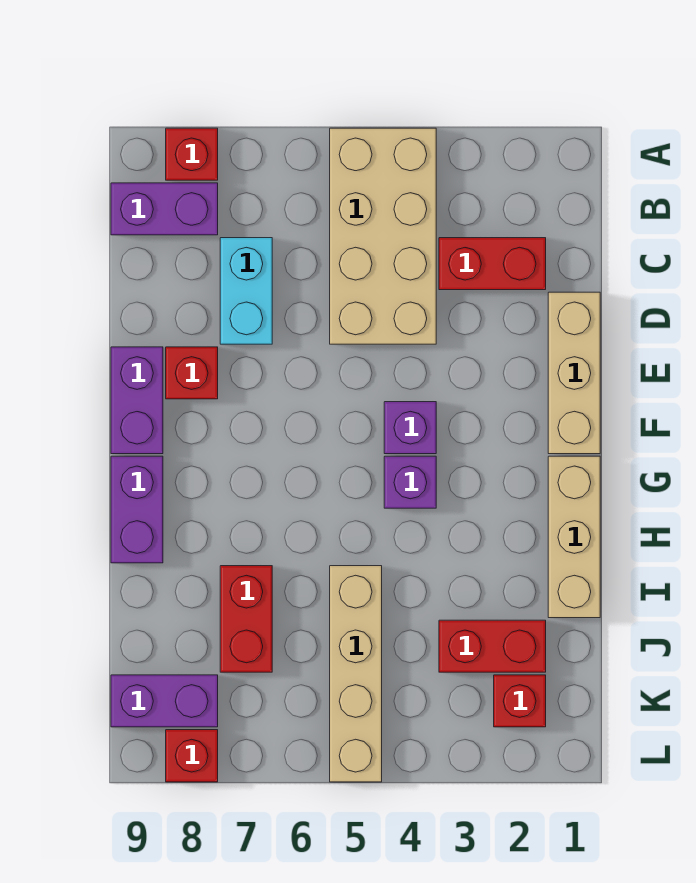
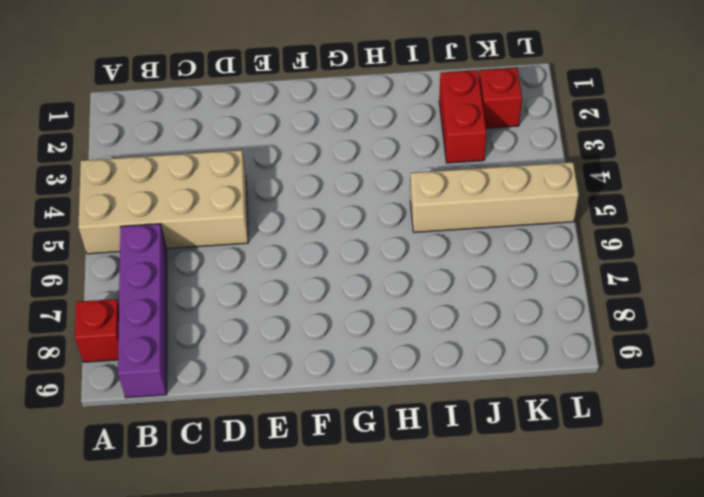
purple 1x4 brick [118,224,167,398] -> purple 1x2 brick [111,183,218,235]
none -> red 1x2 brick [439,238,546,290]
none -> cyan 1x2 brick [220,238,272,344]
none -> tan 1x3 brick [548,292,600,454]

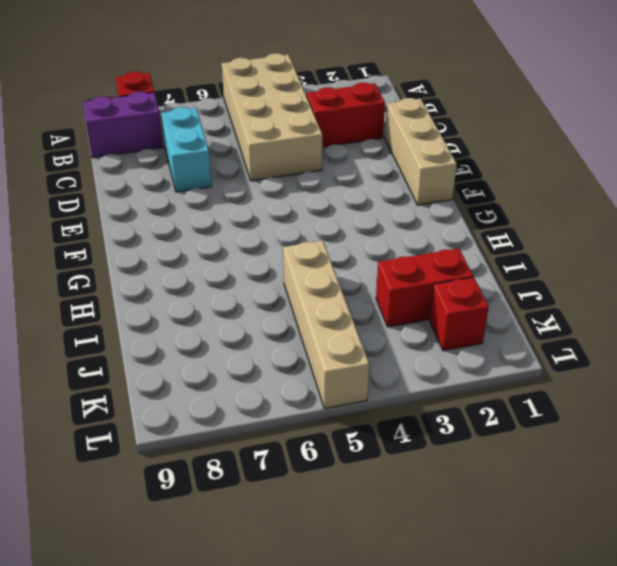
none -> red 1x1 brick [166,347,218,399]
none -> purple 1x2 brick [111,347,163,454]
none -> purple 1x1 brick [384,402,436,454]

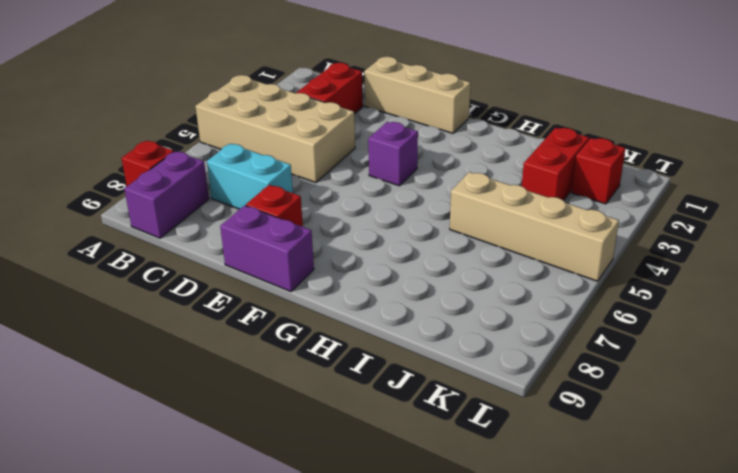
none -> tan 1x3 brick [548,456,600,618]
none -> purple 1x1 brick [384,456,436,508]
none -> purple 1x2 brick [111,456,163,563]

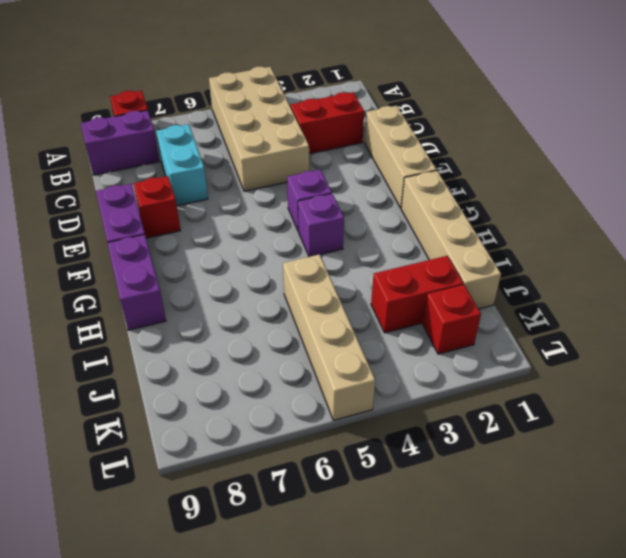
tan 1x4 brick [401,171,501,309] -> tan 1x3 brick [548,456,600,618]
none -> red 1x2 brick [220,566,272,672]
none -> purple 1x2 brick [111,675,218,727]
none -> red 1x1 brick [166,730,218,782]

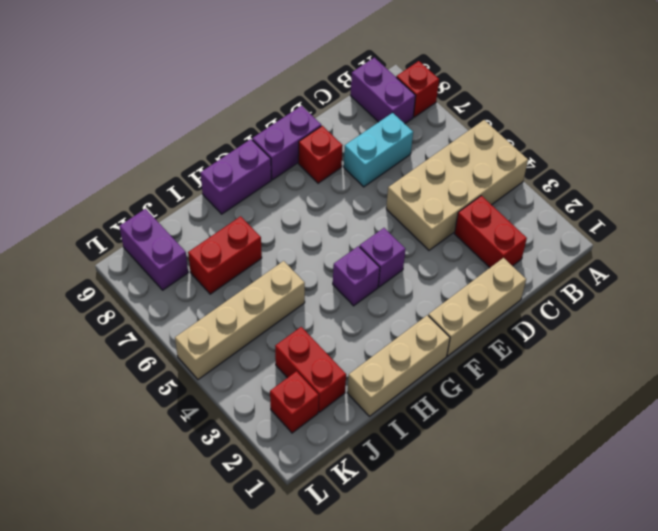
none -> red 1x1 brick [166,730,218,782]

